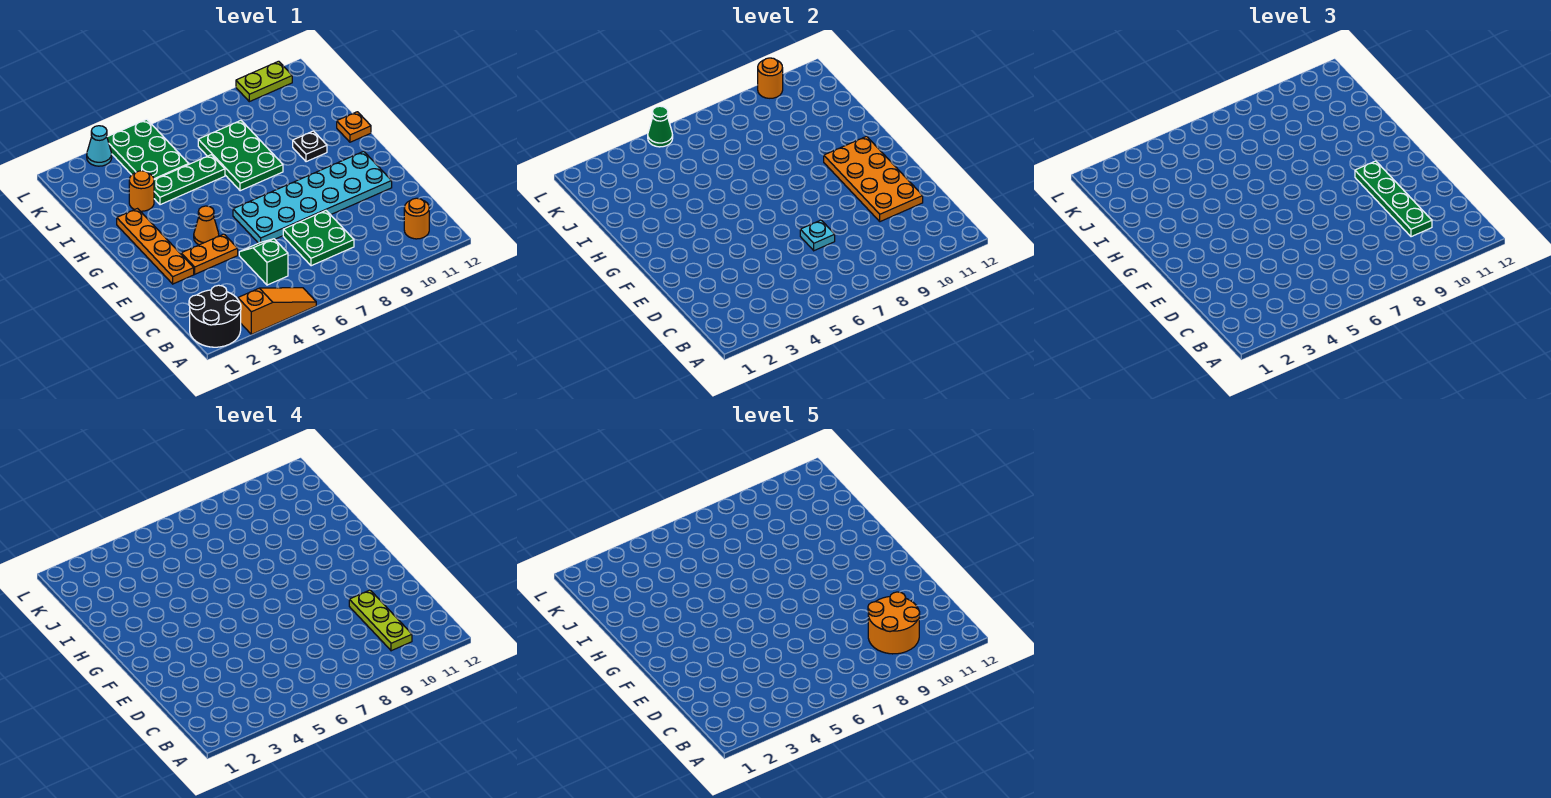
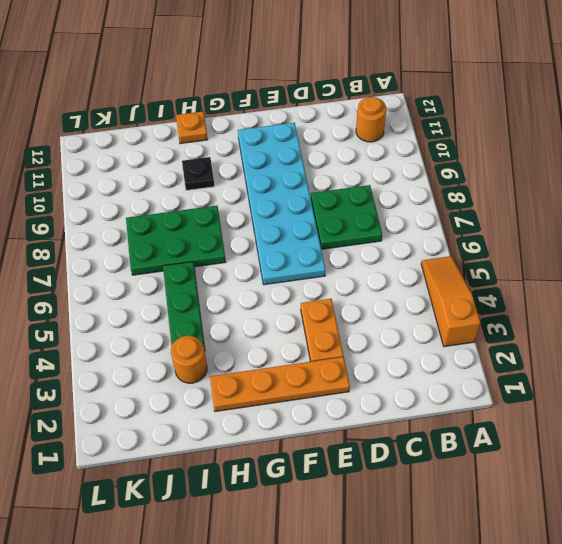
none -> black 2x2 round brick [189,285,241,347]
none -> green 1x2 slope [239,239,288,285]
none -> orange 1x1 cone [194,206,219,245]

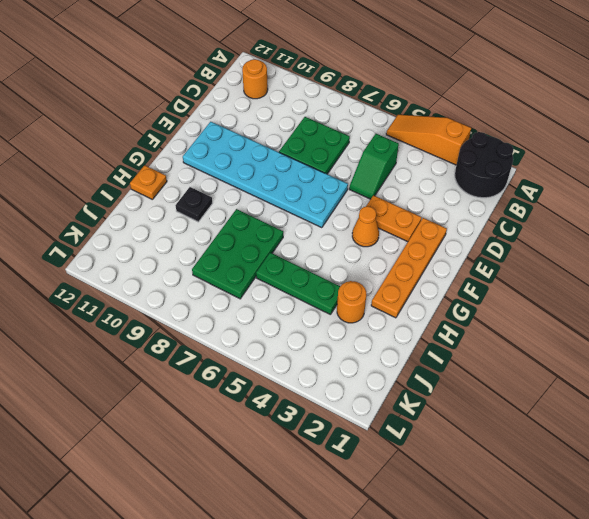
none -> green 2x3 plate [107,119,189,180]
none -> cyan 1x1 cone [87,126,112,166]
none -> lime 1x2 plate [236,61,292,102]

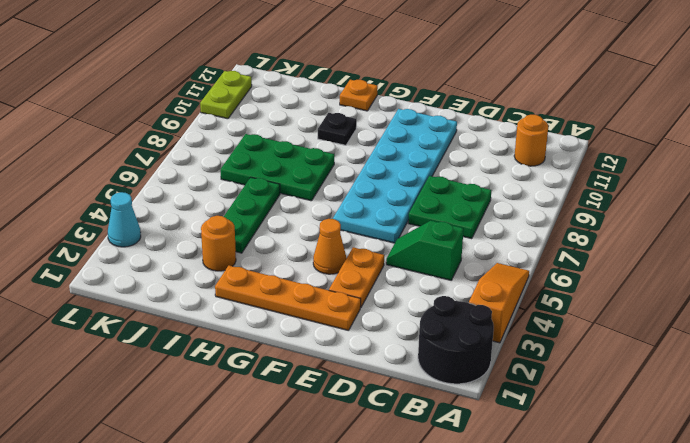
none -> green 2x3 plate [107,119,189,180]
none -> cyan 1x1 plate [800,220,835,251]
none -> orange 2x4 plate [824,136,923,222]

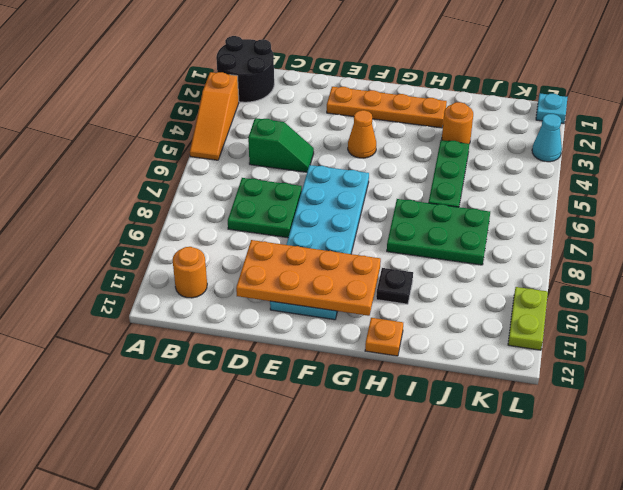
cyan 1x1 plate [536,93,568,124] -> cyan 1x1 plate moved to [800,220,835,251]
none -> orange 1x2 plate [181,234,238,274]
none -> green 2x3 plate [107,119,189,180]
none -> green 1x1 cone [648,106,673,147]

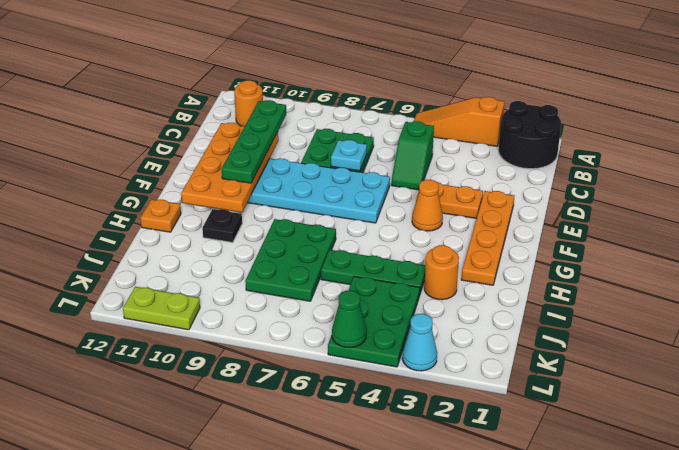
none -> orange 1x1 round brick [758,58,783,98]
none -> lime 1x3 plate [349,590,412,651]
none -> orange 2x2 round brick [868,592,920,654]

